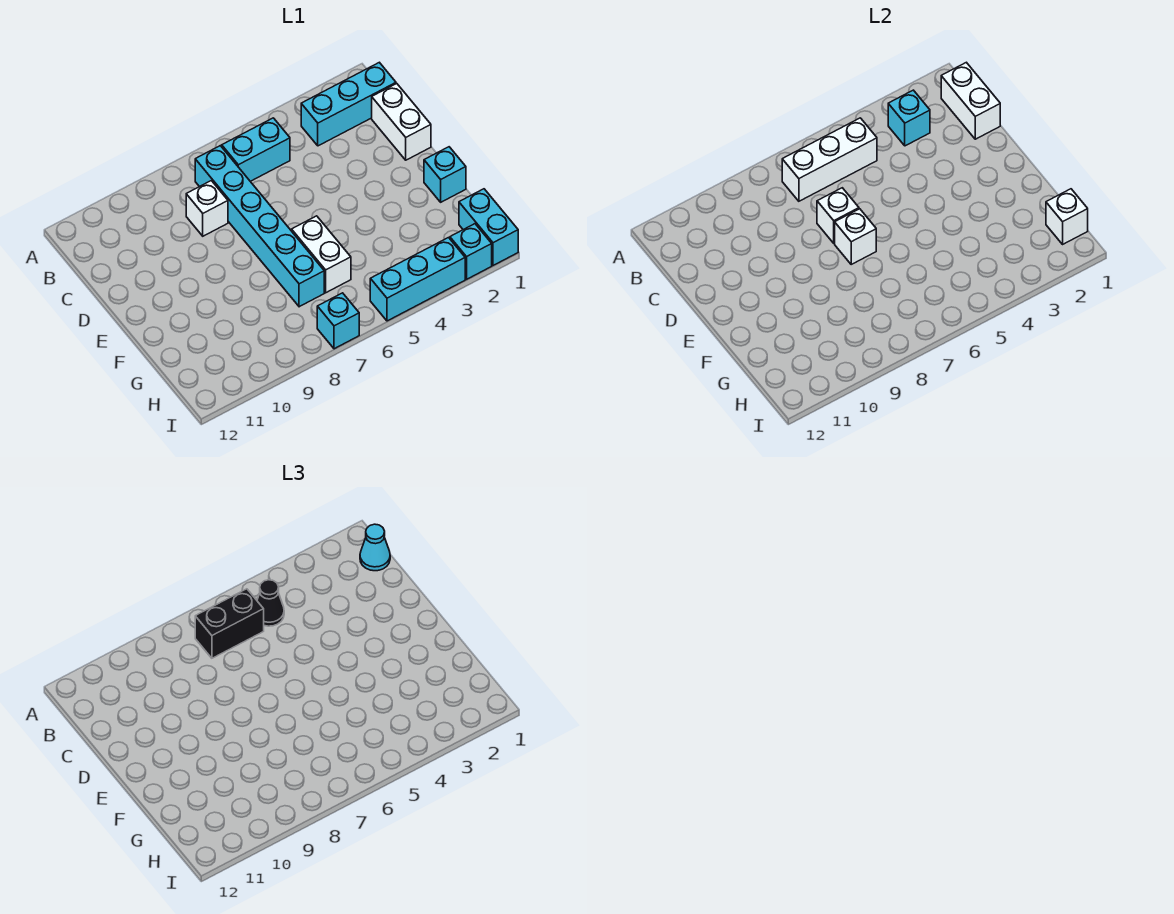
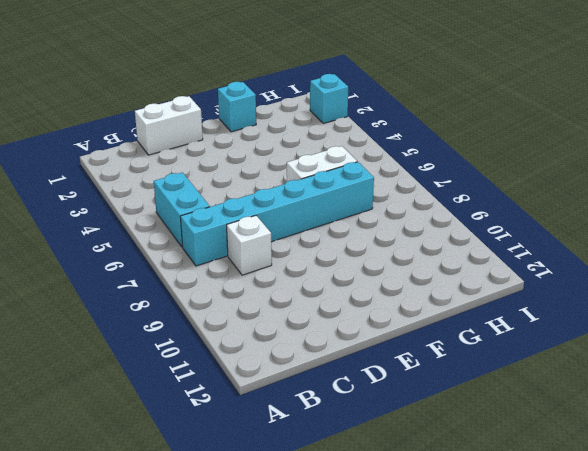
none -> cyan 1x3 brick [301,62,396,146]
none -> cyan 1x2 brick [459,189,518,265]
none -> cyan 1x3 brick [370,238,465,321]

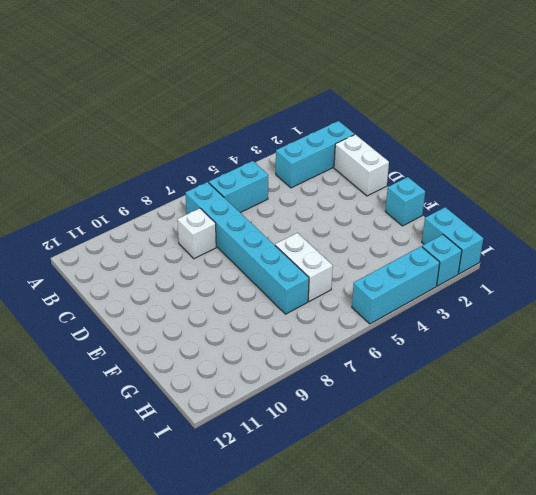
none -> cyan 1x1 brick [317,293,359,349]
none -> white 1x2 brick [941,62,1000,139]
none -> cyan 1x1 brick [888,90,930,146]

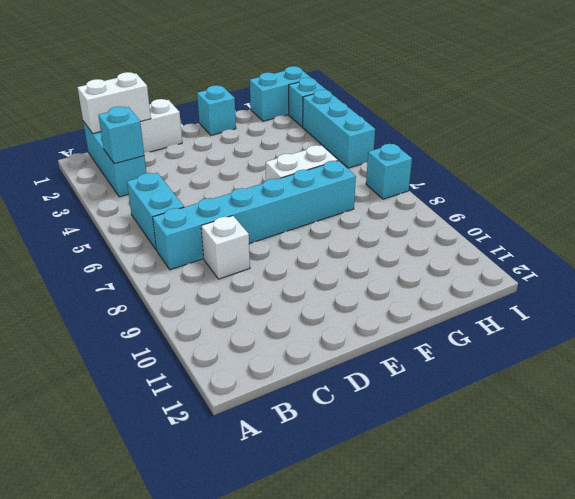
none -> white 1x3 brick [782,118,877,201]
none -> white 1x1 brick [817,188,859,243]
none -> white 1x1 brick [835,209,876,264]

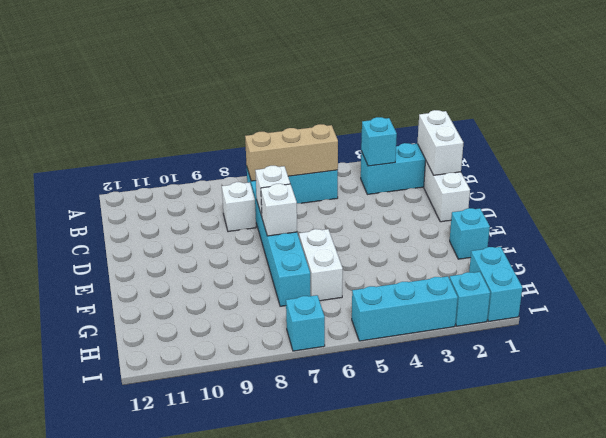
tan 1x3 brick [245,124,338,181] -> white 1x3 brick [782,118,877,201]
none -> white 1x1 brick [1046,189,1088,244]
none -> cyan 1x1 cone [360,524,390,571]
none -> black 1x1 cone [257,580,284,626]

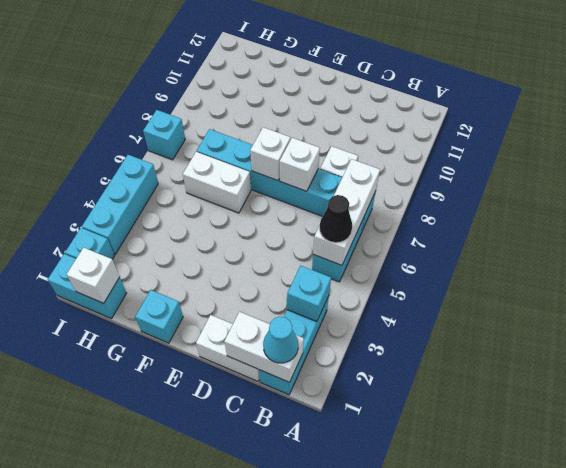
none -> black 1x2 brick [195,589,264,658]

